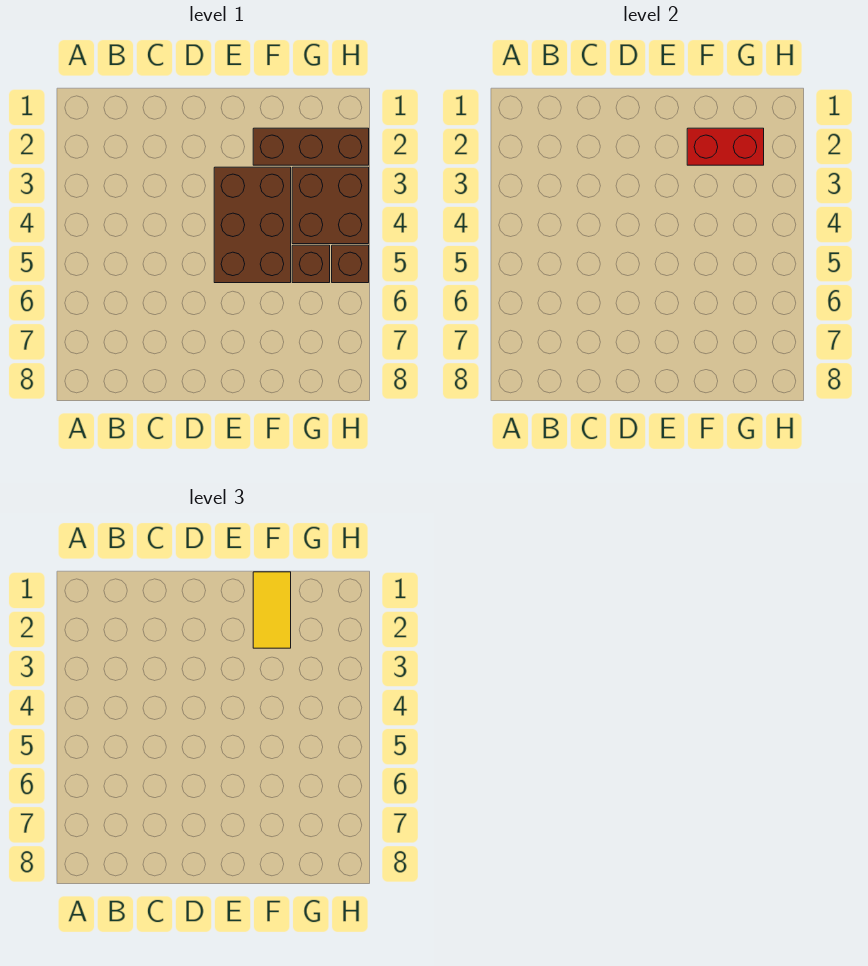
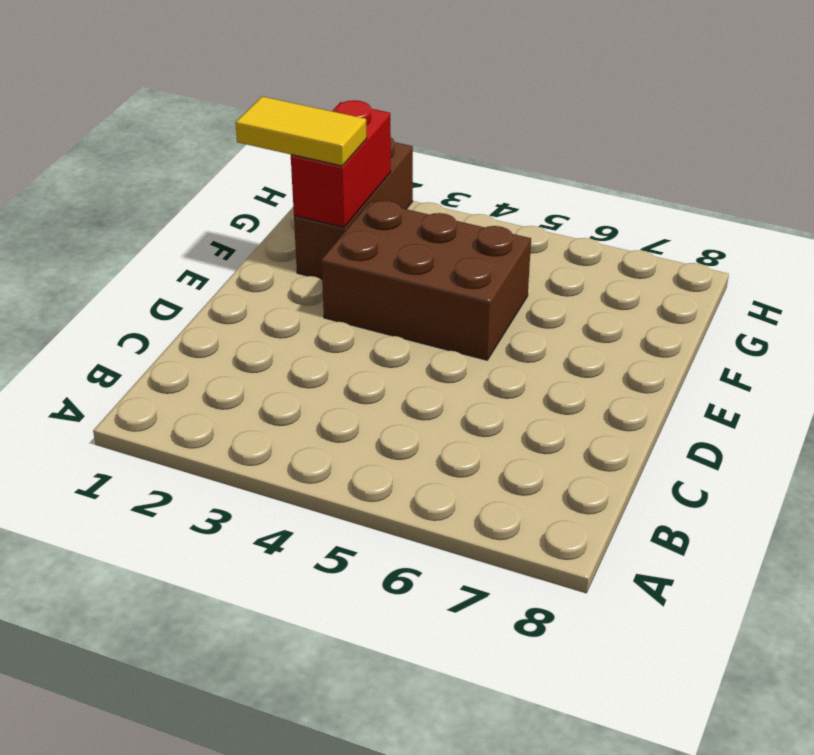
none -> brown 2x2 brick [292,167,369,244]
none -> brown 1x1 brick [292,245,330,283]

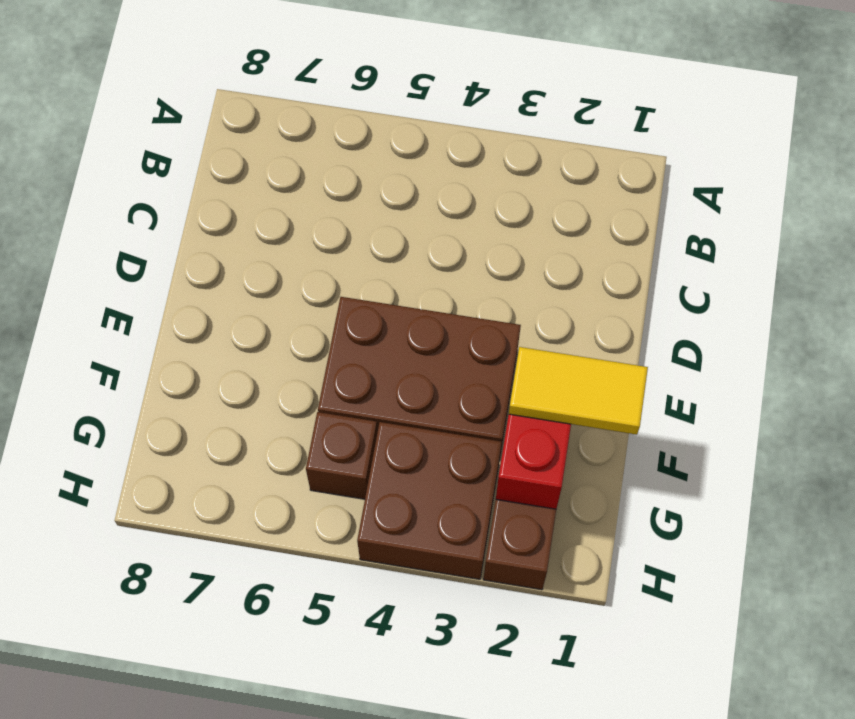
none -> brown 1x1 brick [332,245,369,283]

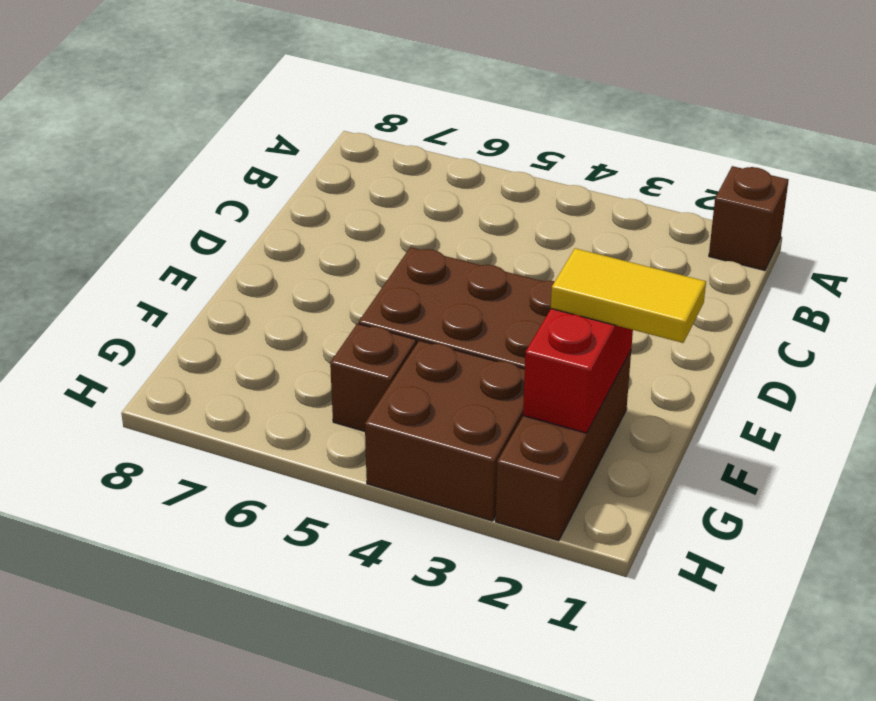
brown 1x1 brick [709,166,789,270] -> brown 1x1 brick moved to [332,245,369,283]

